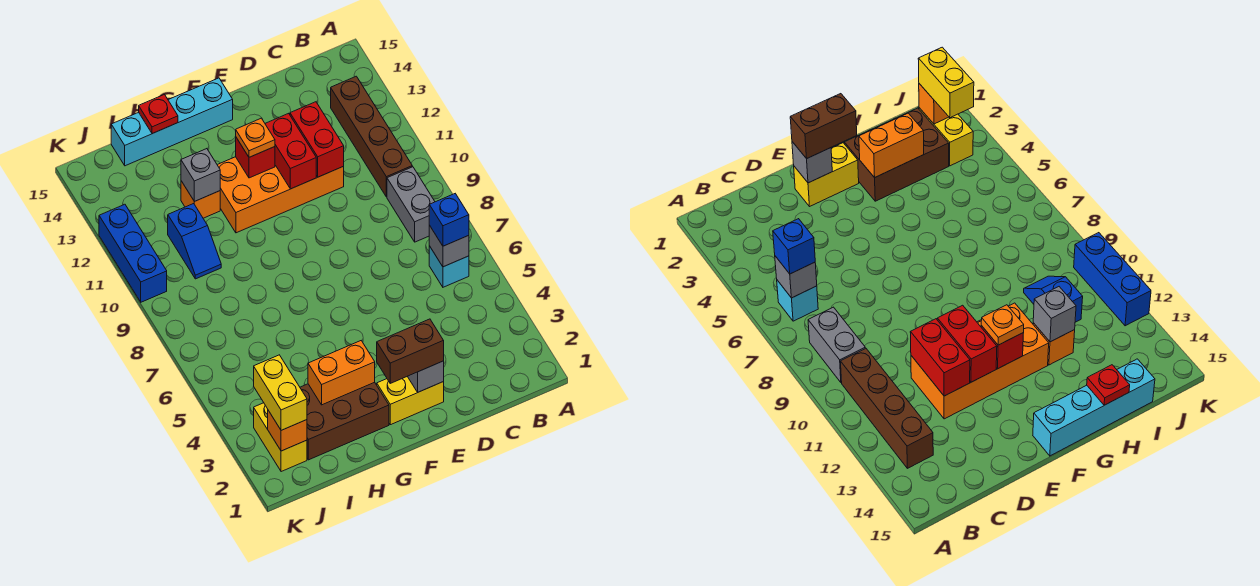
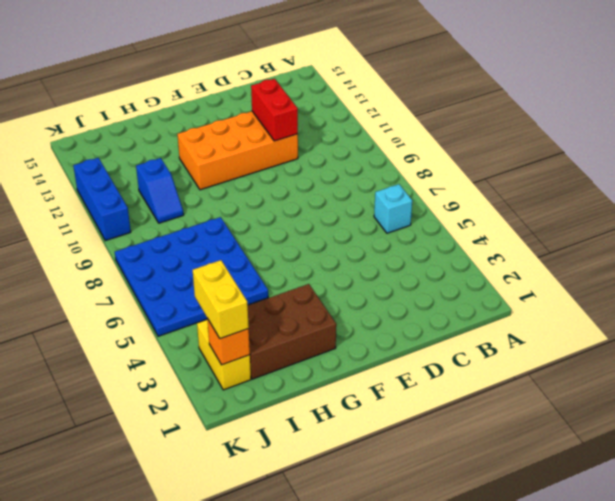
blue 4x4 plate [115,217,268,336] -> none
none -> grey 1x2 brick [387,167,435,242]
none -> brown 1x4 brick [331,76,412,197]
none -> yellow 1x2 brick [377,377,444,425]

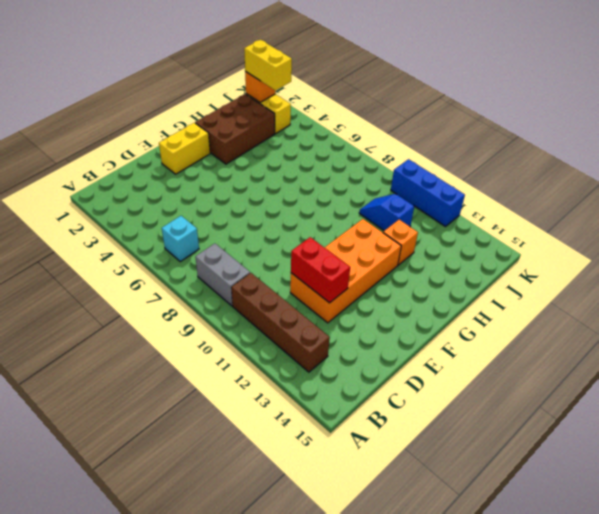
none -> cyan 1x4 brick [111,78,233,166]
none -> grey 1x1 brick [429,225,469,267]
none -> grey 1x1 brick [407,361,444,392]

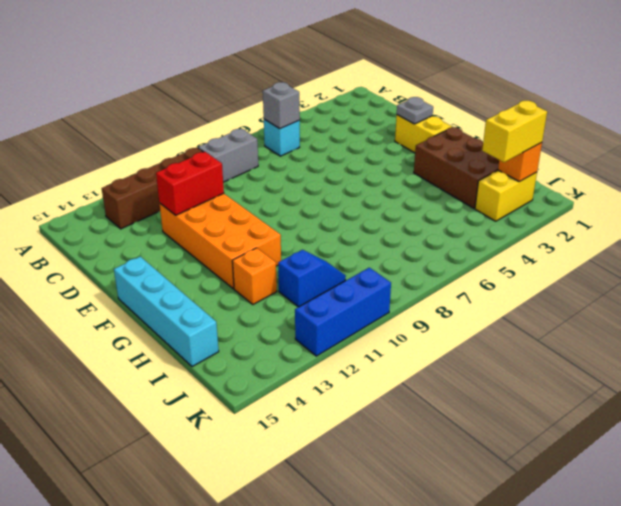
grey 1x1 plate [397,97,433,124] -> grey 1x1 brick [407,361,444,392]
none -> red 1x2 brick [265,113,316,189]
none -> red 1x1 brick [236,138,275,178]
none -> orange 1x2 brick [308,341,375,405]

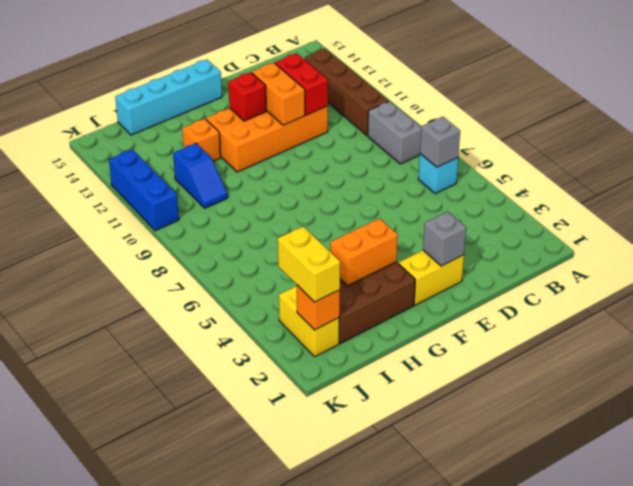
orange 1x2 brick [252,63,305,125] -> red 1x2 brick [265,113,316,189]
none -> grey 1x1 brick [181,149,220,202]
none -> red 1x1 plate [139,95,178,134]
none -> blue 1x1 brick [429,194,469,246]

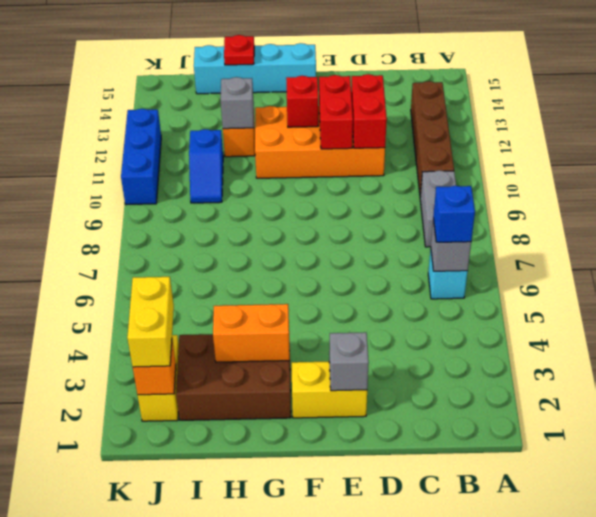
none -> brown 1x2 brick [377,319,444,383]
none -> orange 1x1 plate [236,118,275,157]

